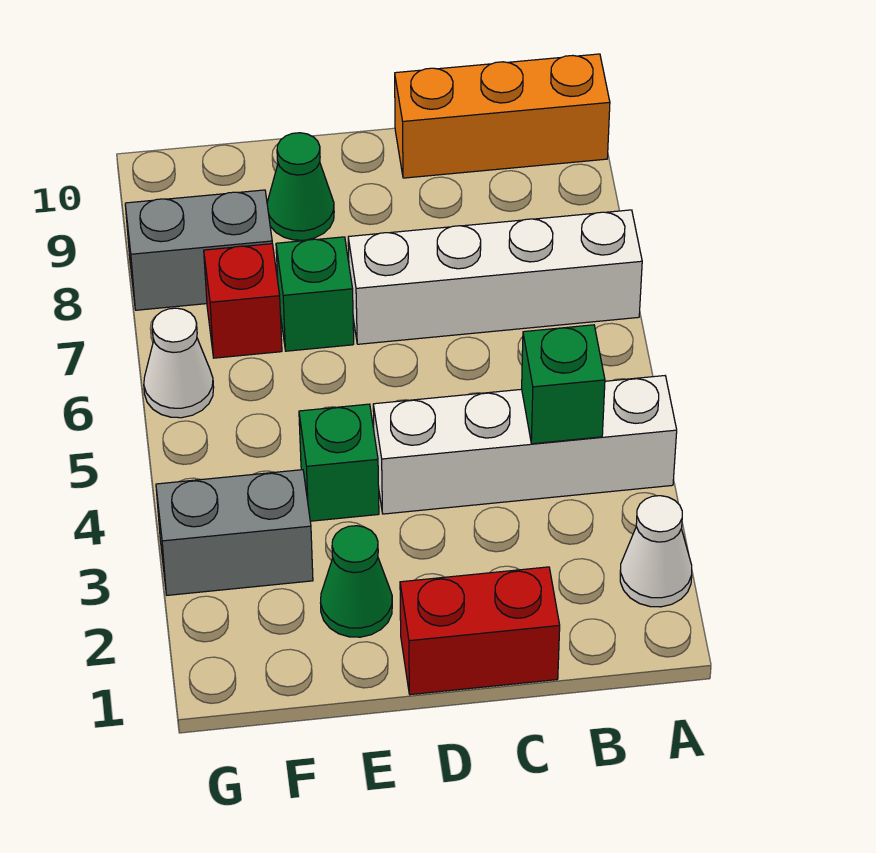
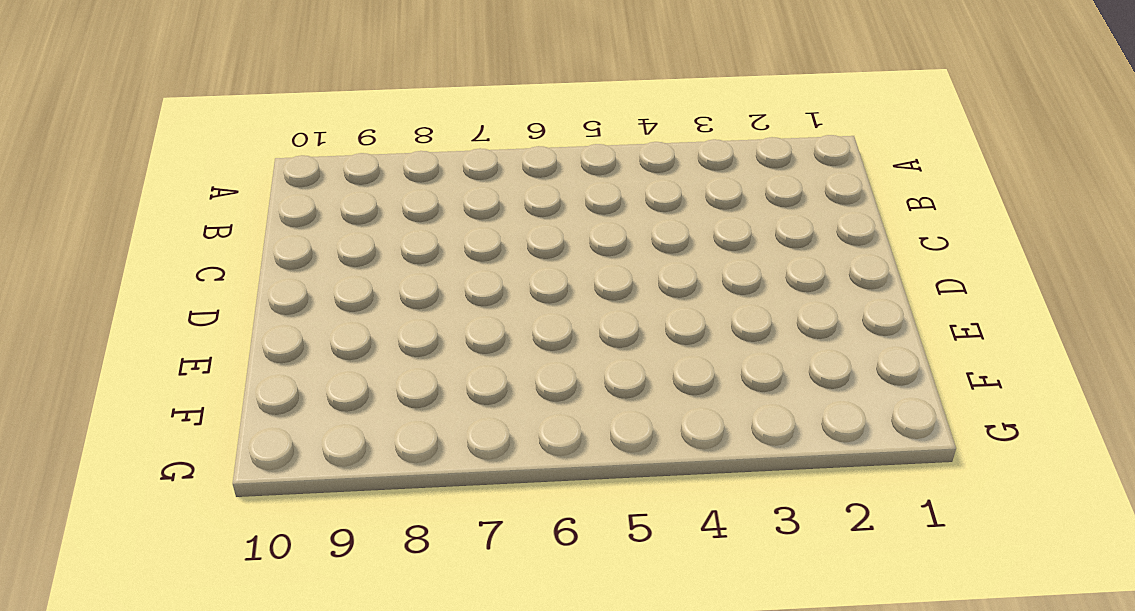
none -> white 1x1 cone [620,496,692,607]
none -> white 1x4 brick [373,376,677,514]
none -> white 1x4 brick [348,210,642,344]

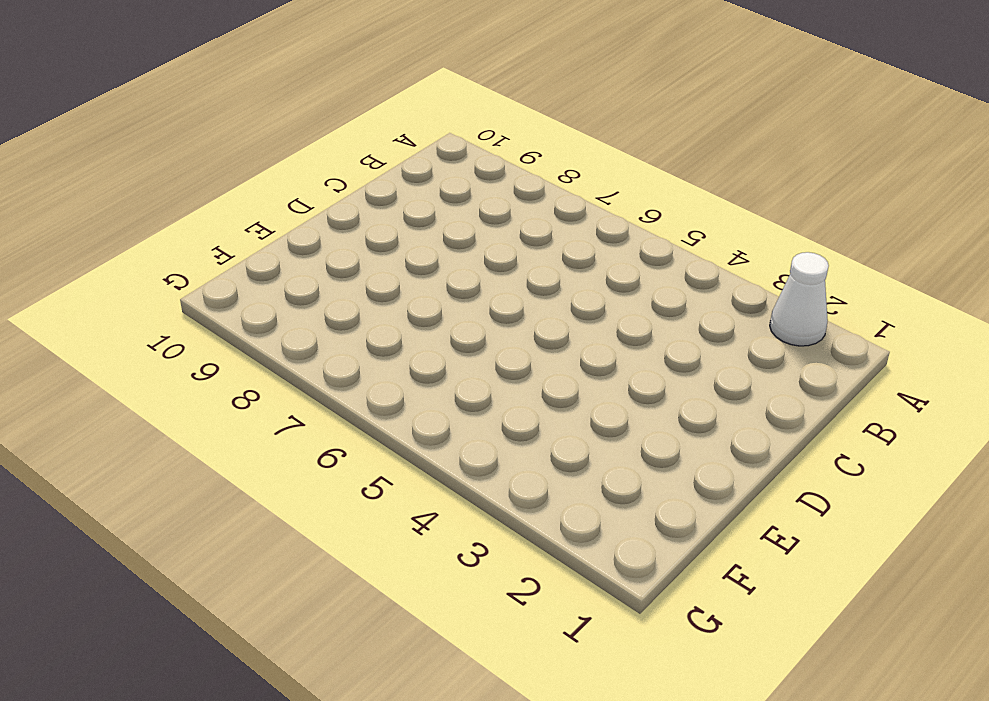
none -> white 1x4 brick [373,376,677,514]
none -> white 1x4 brick [348,210,642,344]
none -> orange 1x3 brick [395,54,610,178]

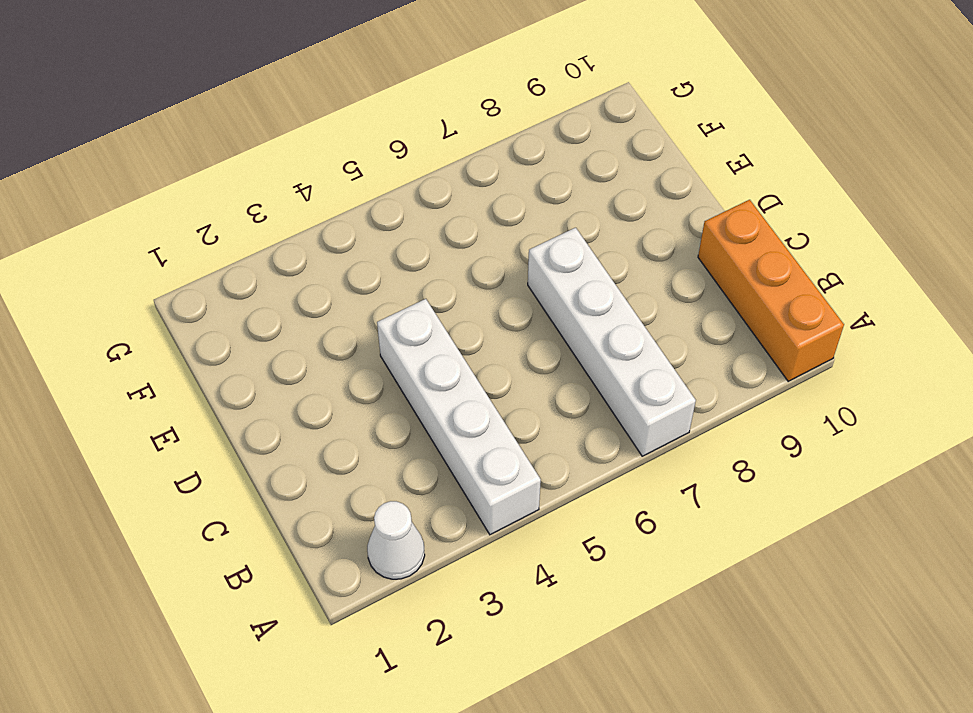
none -> red 1x2 brick [400,567,560,695]
none -> green 1x1 cone [321,526,392,637]
none -> green 1x1 brick [299,404,379,521]

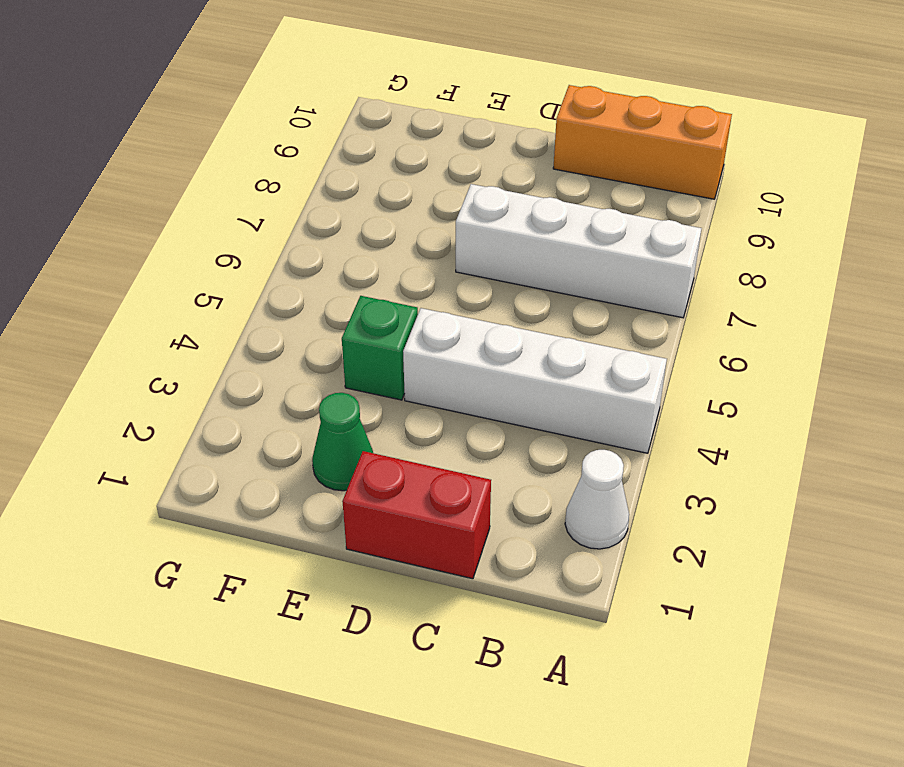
none -> green 1x1 brick [276,237,354,351]
none -> green 1x1 cone [267,133,334,240]
none -> grey 1x2 brick [156,470,313,595]

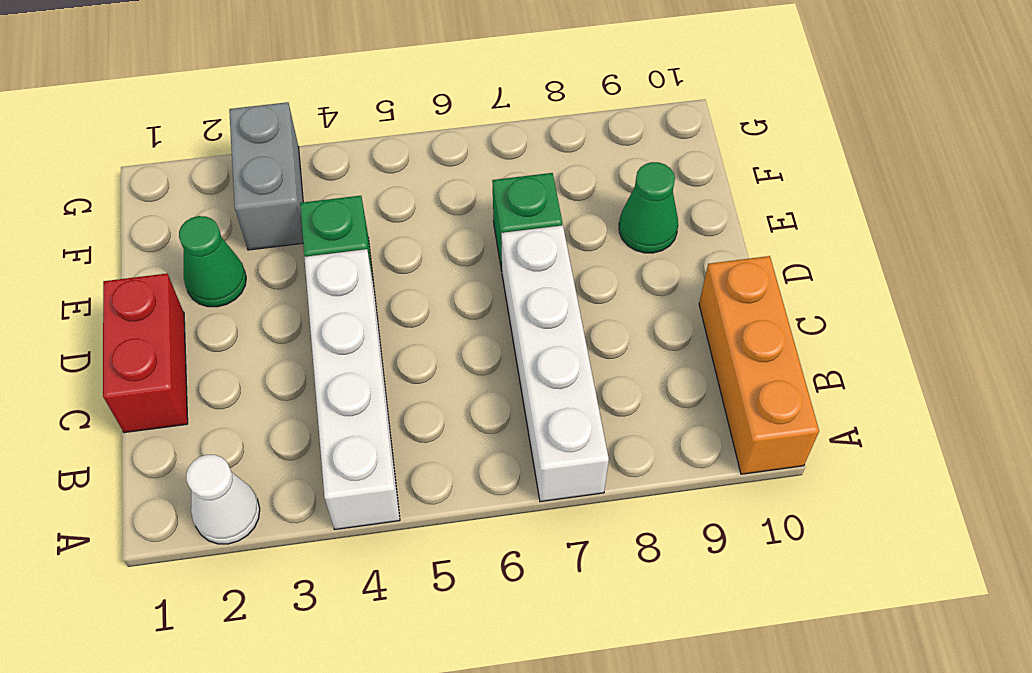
none -> red 1x1 brick [204,244,282,358]
none -> grey 1x2 brick [125,190,272,310]
none -> white 1x1 cone [144,308,214,418]

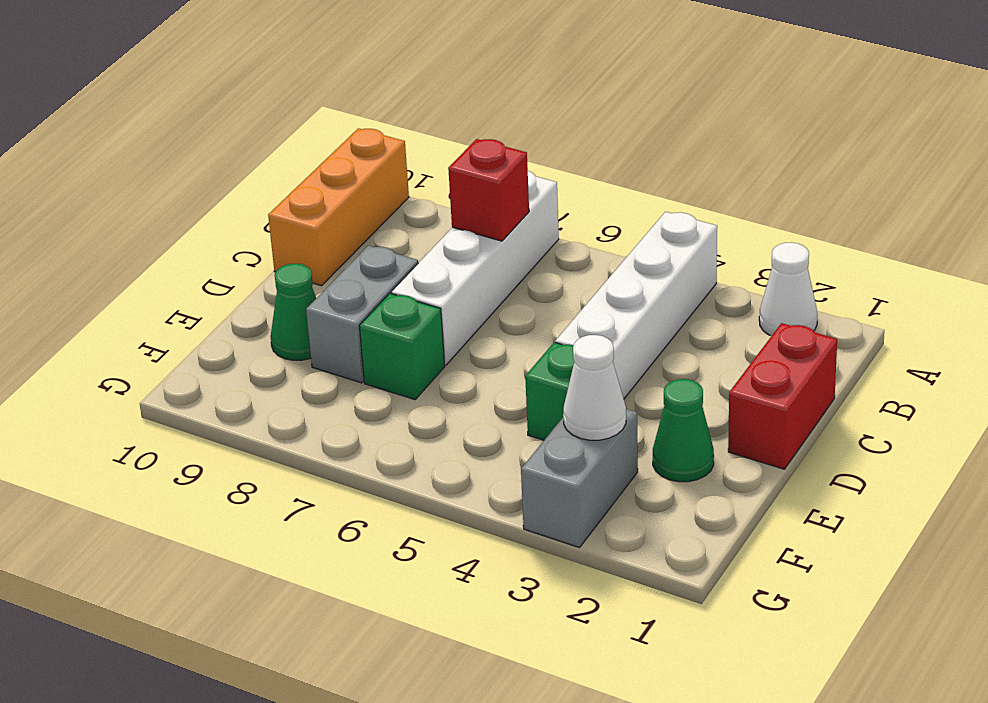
red 1x1 brick [448,139,529,241] -> red 1x1 brick moved to [204,244,282,358]
grey 1x2 brick [306,246,418,383] -> grey 1x2 brick moved to [125,190,272,310]
white 1x1 cone [563,335,626,440] -> white 1x1 cone moved to [144,308,214,418]
none -> green 1x1 brick [522,325,605,444]

